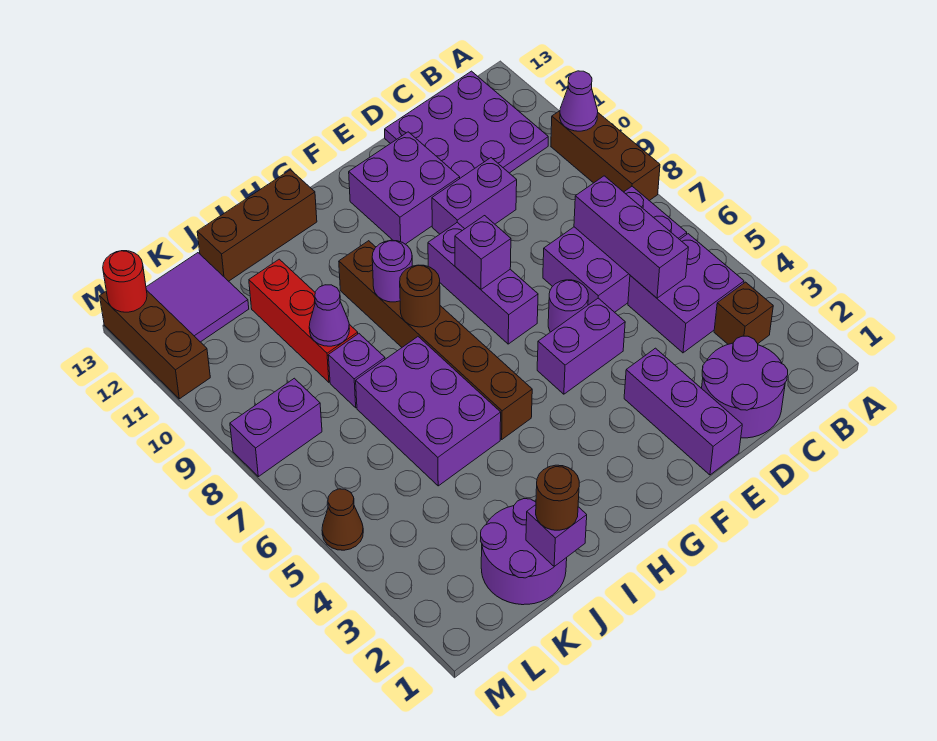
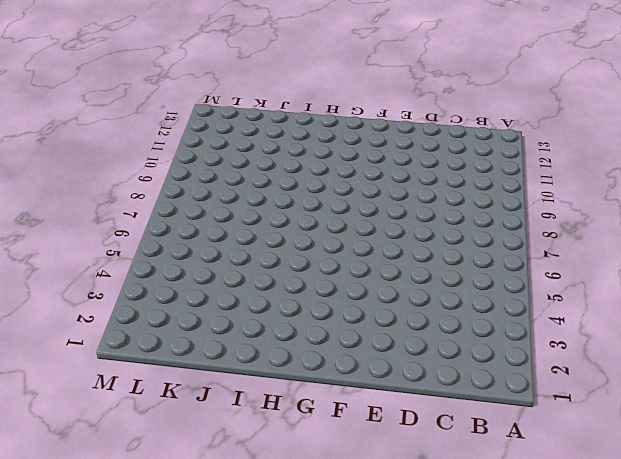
none -> brown 1x3 brick [551,111,660,201]
none -> brown 1x1 brick [714,282,773,344]
none -> purple 2x2 brick [628,234,744,353]
none -> purple 2x3 brick [543,186,687,312]

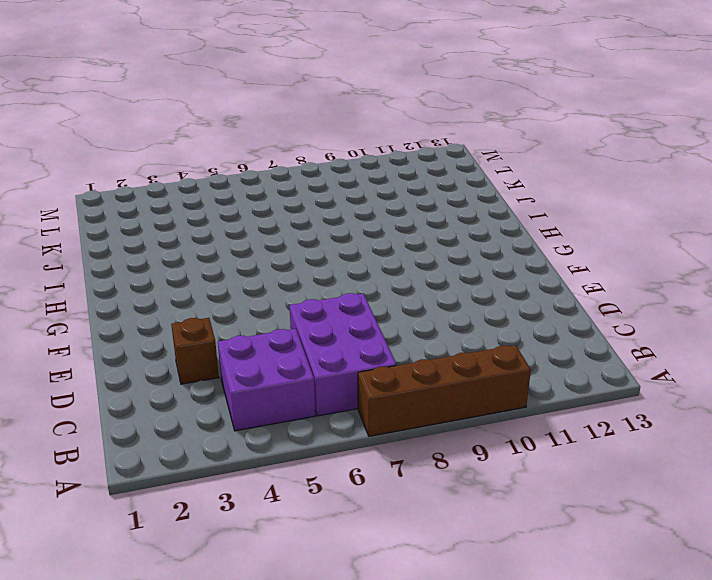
brown 1x4 brick [358,345,531,436] -> brown 1x3 brick [551,111,660,201]
brown 1x1 brick [171,318,219,384] -> brown 1x1 brick moved to [714,282,773,344]
none -> purple 3x3 plate [385,71,548,178]
none -> purple 2x2 round brick [702,336,788,438]
none -> purple 1x2 brick [432,158,517,234]
none -> purple 1x3 brick [624,348,742,475]

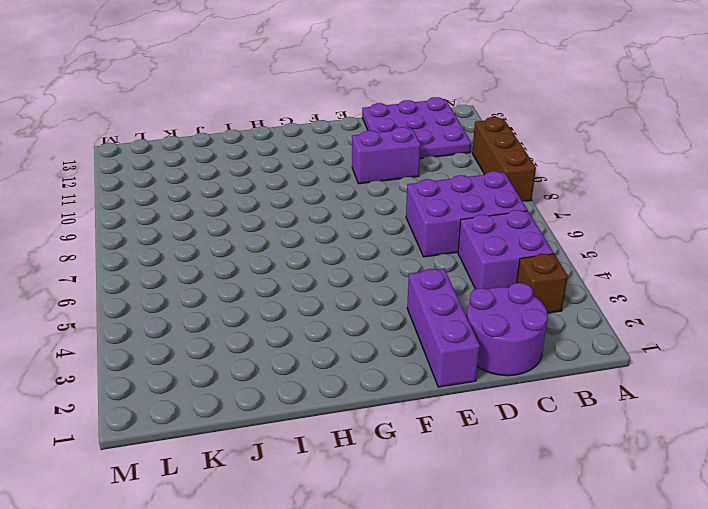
none -> purple 1x2 brick [537,298,625,394]
none -> purple 1x1 round brick [548,280,589,332]
none -> purple 2x2 brick [349,132,460,244]
none -> purple 1x3 brick [428,222,538,344]

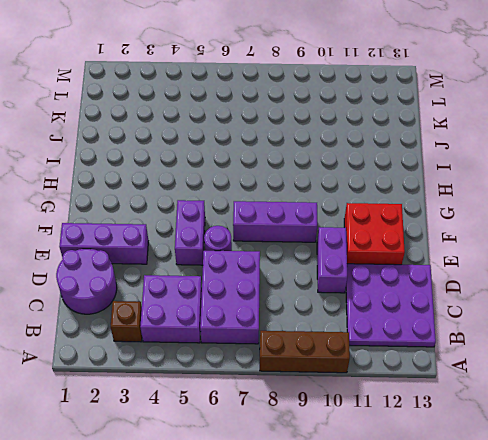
red 2x2 brick [344,203,405,265] -> purple 2x2 brick [349,132,460,244]
none -> brown 1x6 brick [339,241,532,439]
none -> brown 1x3 brick [197,170,317,281]
none -> purple 2x3 brick [356,337,501,486]
none -> purple 2x2 round brick [481,499,567,605]

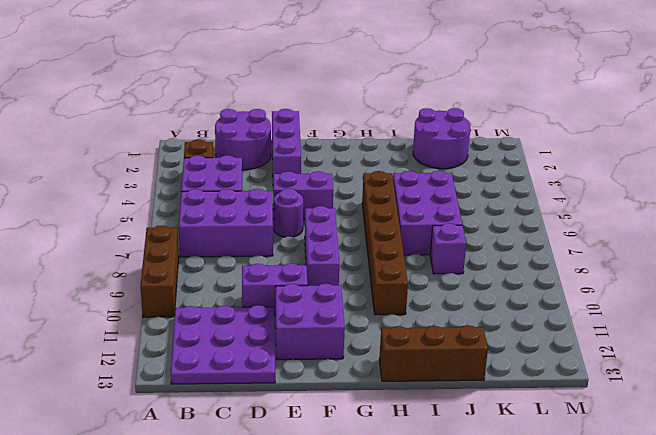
none -> red 1x3 brick [249,259,358,382]
none -> purple 2x2 tile [146,253,249,342]
none -> purple 1x2 brick [230,378,322,477]
none -> brown 1x1 cone [322,489,363,550]

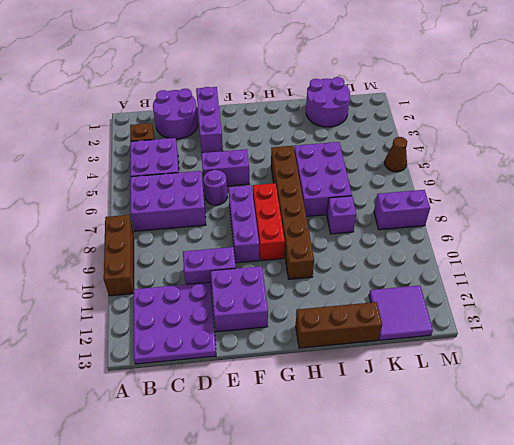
red 1x3 brick [253,183,285,261] -> red 1x3 brick moved to [249,259,358,382]
none -> brown 1x3 brick [100,290,210,399]
none -> purple 1x1 cone [560,71,598,131]
none -> purple 1x3 brick [574,176,688,298]
none -> purple 1x1 brick [455,216,511,289]

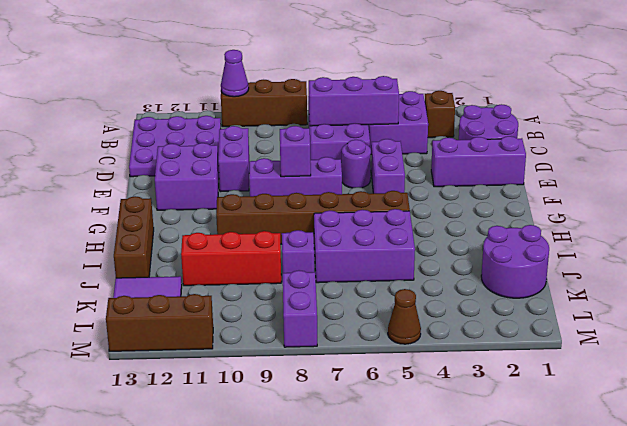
none -> brown 1x1 round brick [400,265,440,327]
none -> purple 1x1 round brick [372,240,412,302]
none -> purple 1x1 brick [526,505,587,567]
none -> purple 1x1 cone [309,285,349,346]

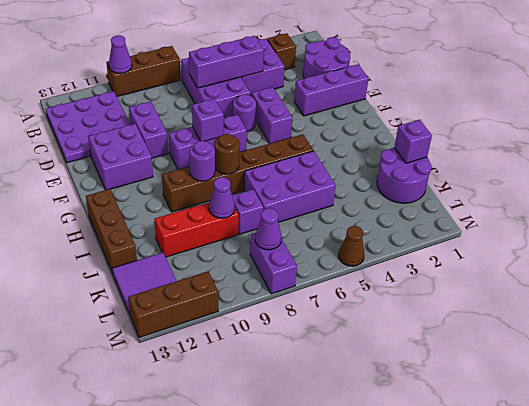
purple 1x1 cone [255,208,282,250] -> none
none -> red 1x1 round brick [103,251,147,312]
none -> brown 1x1 round brick [536,465,579,530]

